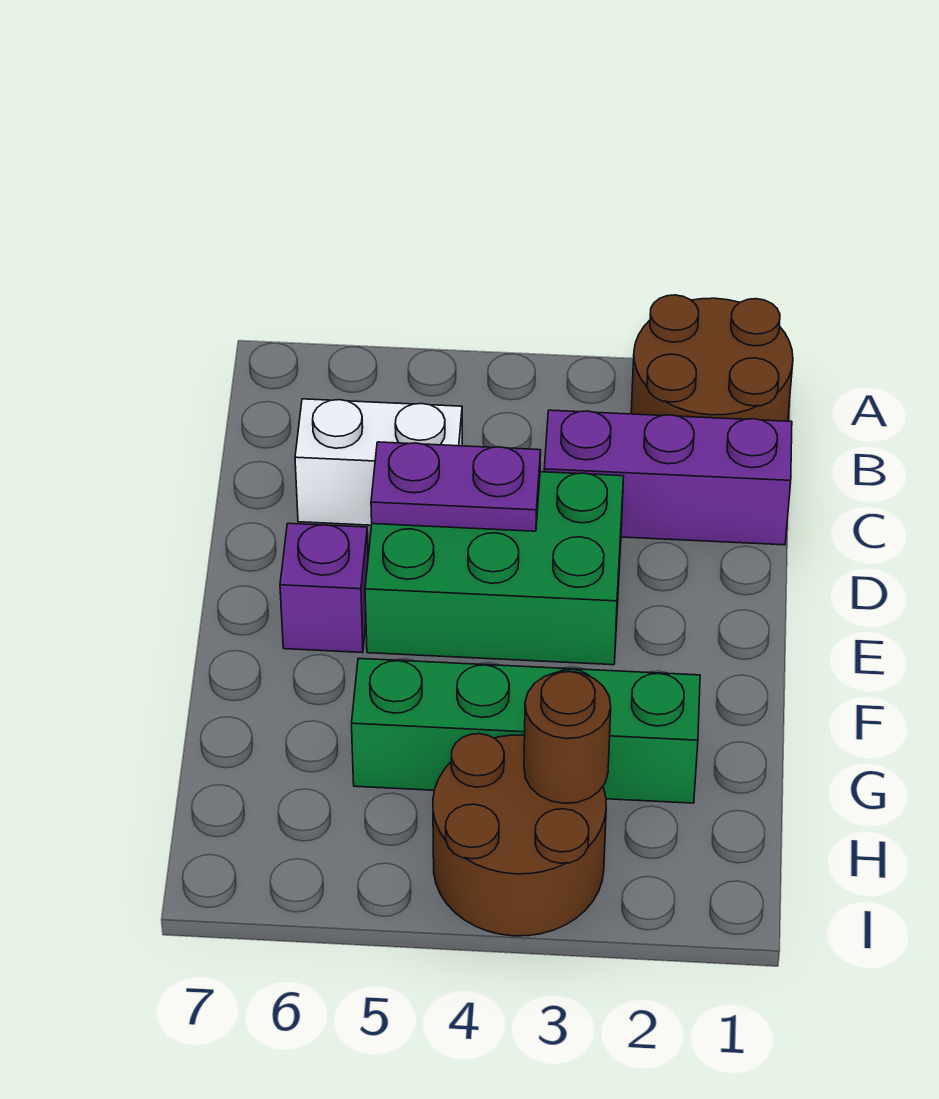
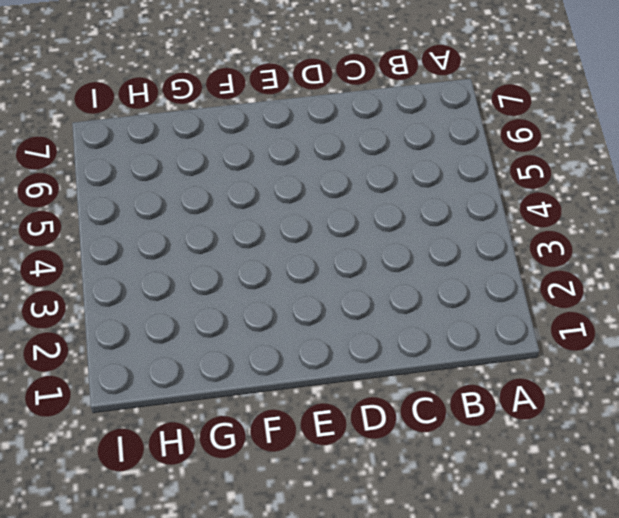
none -> brown 2x2 round brick [631,295,793,421]
none -> purple 1x3 brick [544,410,792,545]

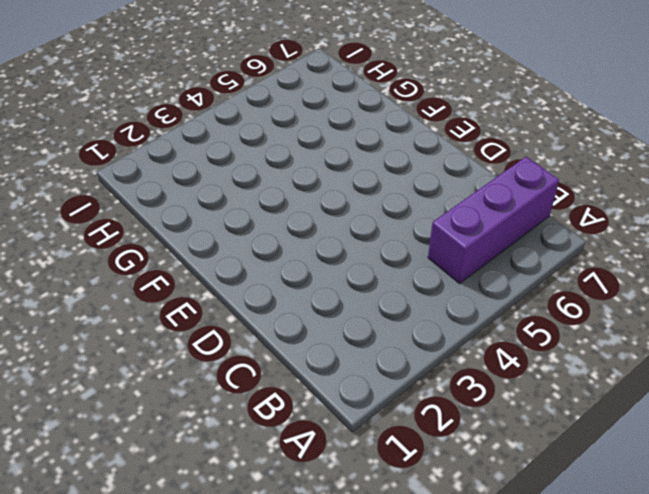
purple 1x3 brick [428,157,559,284] -> purple 1x3 brick moved to [544,410,792,545]
none -> brown 2x2 round brick [631,295,793,421]
none -> white 1x2 brick [295,399,462,525]

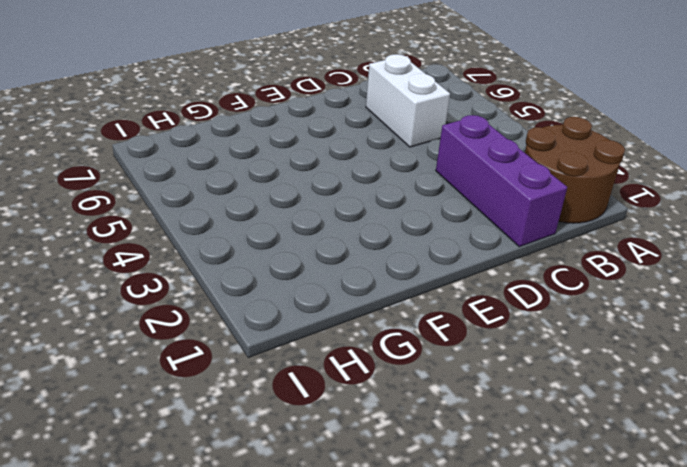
none -> green 2x3 brick [365,472,624,665]
none -> purple 1x1 brick [280,523,368,653]

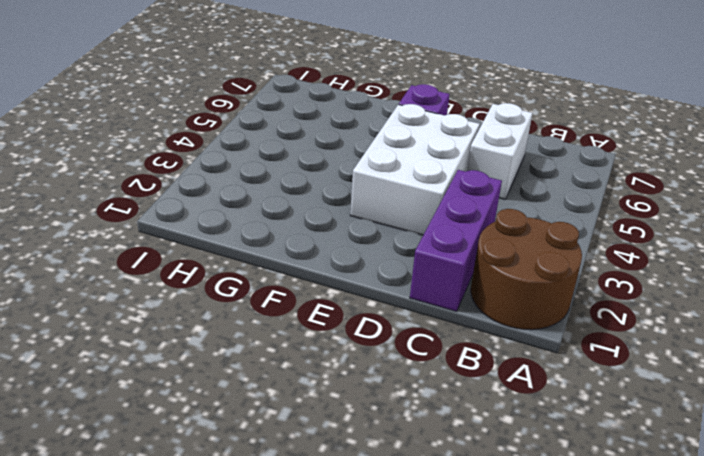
white 2x3 brick [350,104,480,235] -> green 2x3 brick [365,472,624,665]
none -> green 1x4 brick [352,658,700,803]
none -> brown 2x2 round brick [433,734,606,936]

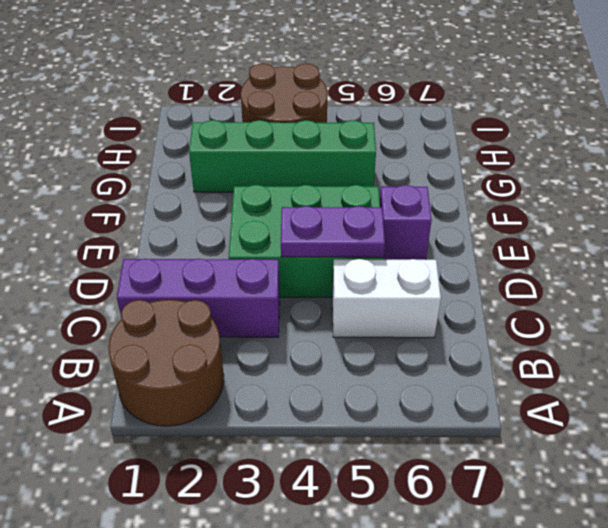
none -> brown 1x1 round brick [524,671,611,803]

